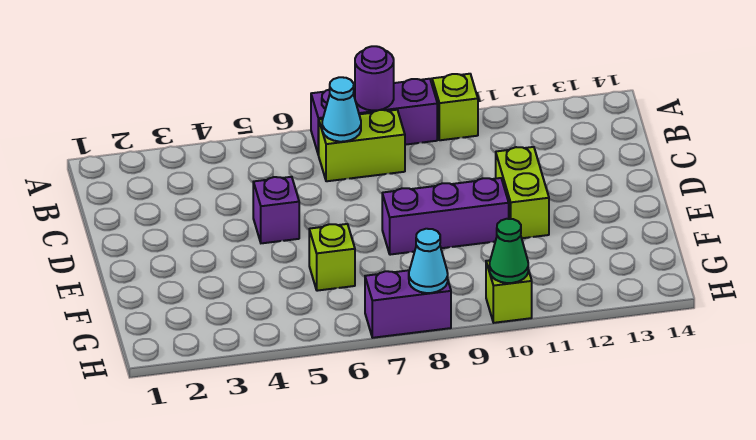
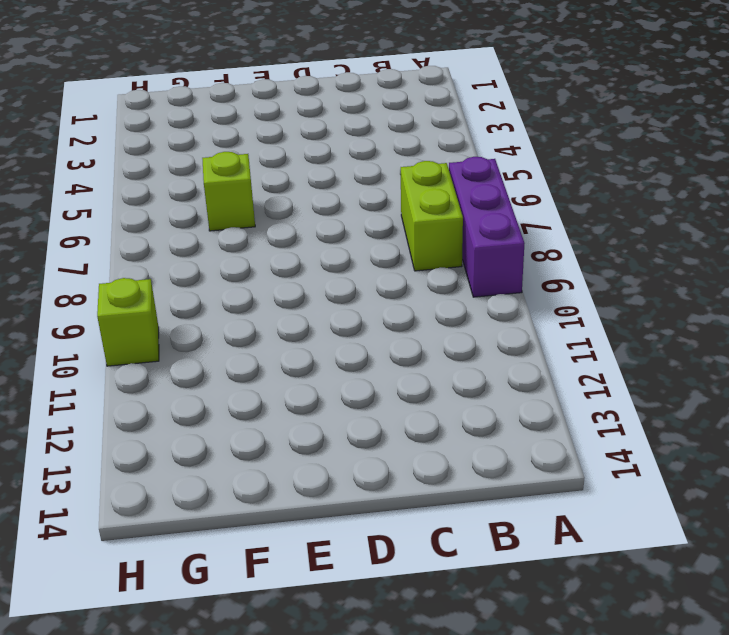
none -> lime 1x1 brick [432,74,478,140]
none -> purple 1x1 brick [253,177,299,243]
none -> lime 1x2 brick [496,147,549,238]

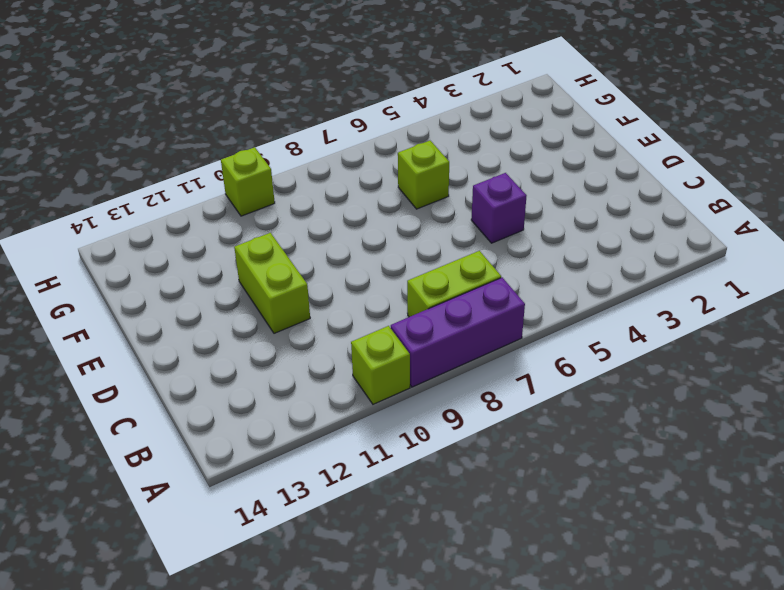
none -> purple 1x3 brick [382,178,509,255]
none -> purple 1x2 brick [365,270,451,338]
none -> purple 1x1 round brick [355,46,394,111]

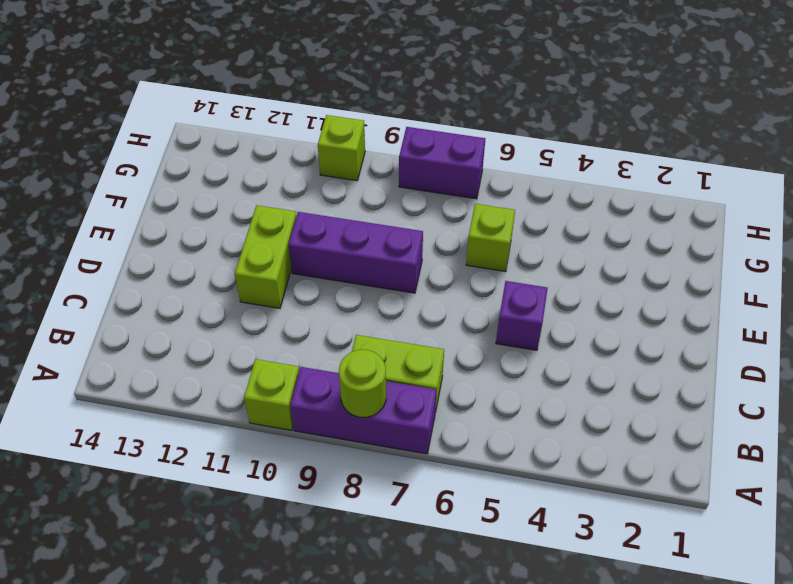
lime 1x1 round brick [339,350,386,417] -> purple 1x1 round brick [355,46,394,111]
none -> cyan 1x1 cone [322,77,361,142]
none -> cyan 1x1 cone [409,229,448,293]
none -> green 1x1 cone [490,219,528,283]

